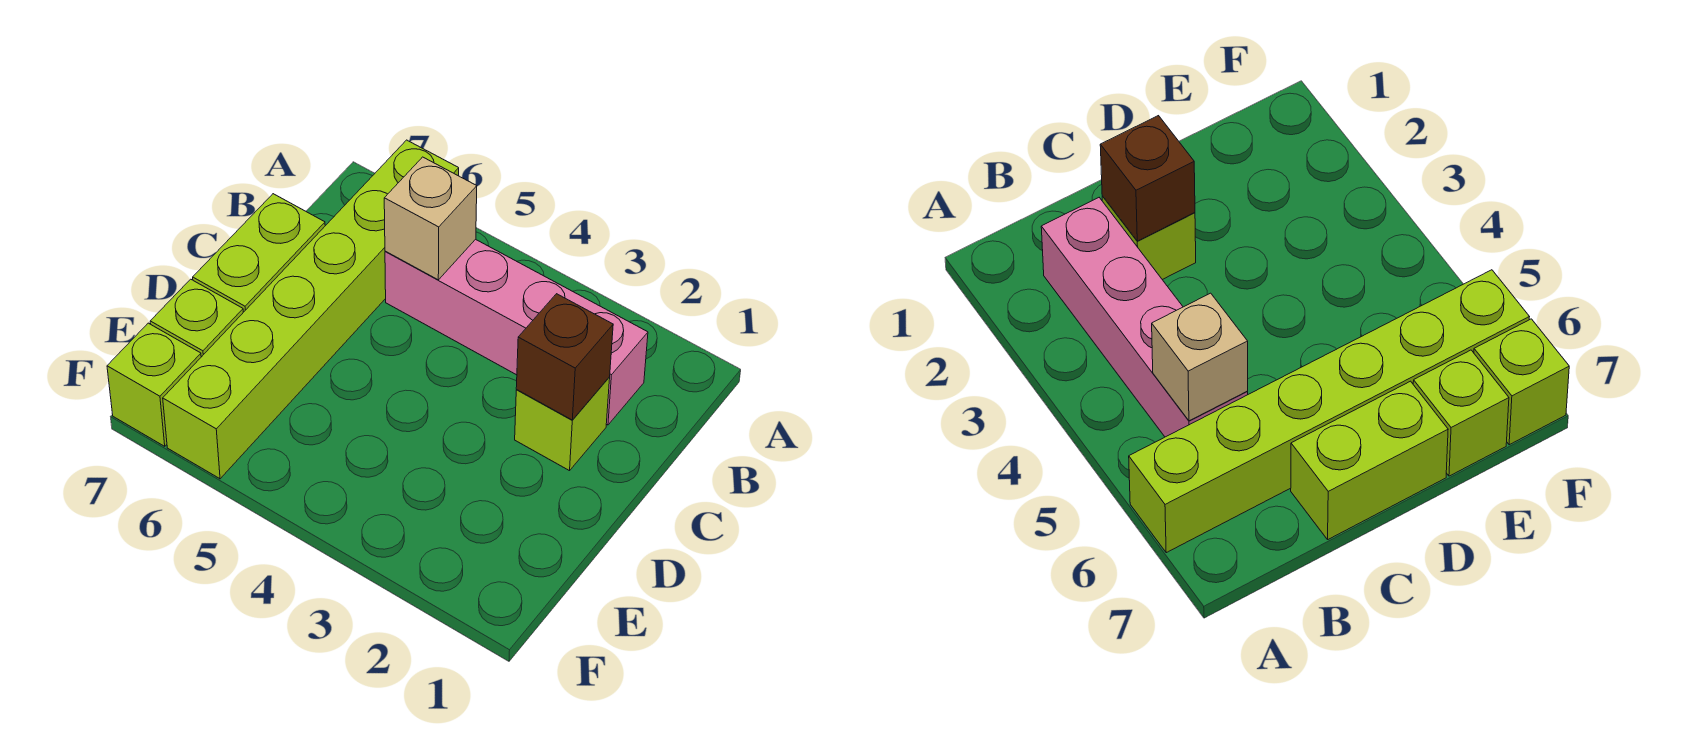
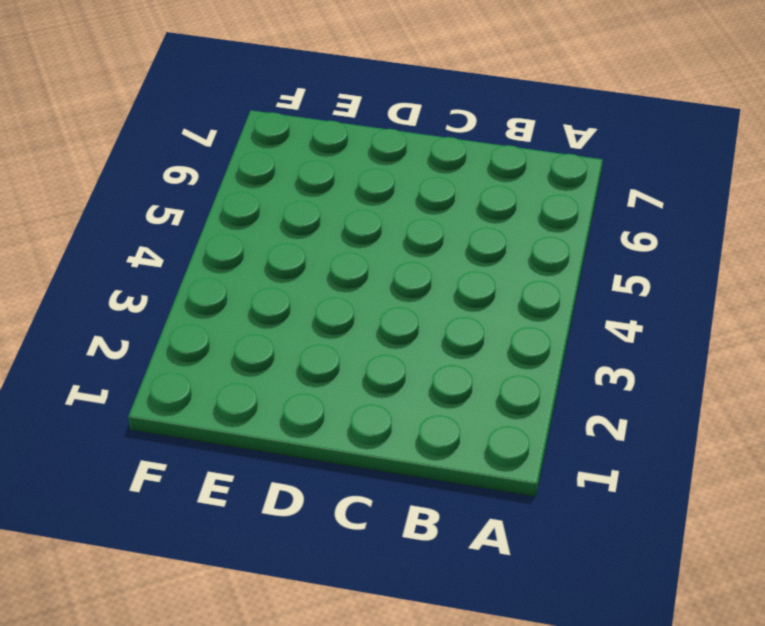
none -> lime 1x6 brick [163,140,459,479]
none -> pink 1x4 brick [385,239,648,425]

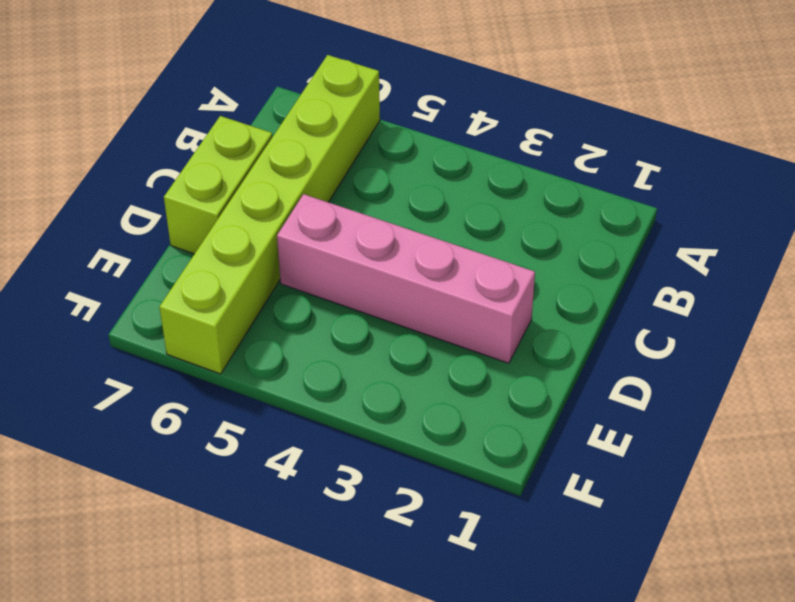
pink 1x4 brick [277,194,535,363] -> pink 1x4 brick moved to [385,239,648,425]
none -> lime 1x1 brick [515,377,610,471]
none -> lime 1x1 brick [150,279,243,357]

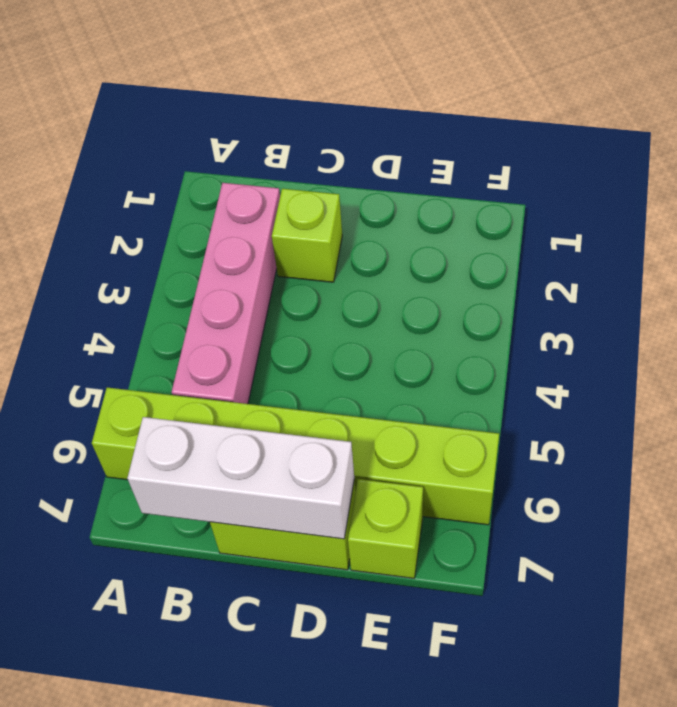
white 1x3 brick [127,417,354,539] -> none
none -> lime 1x1 brick [107,323,201,446]
none -> tan 1x1 brick [384,157,477,280]

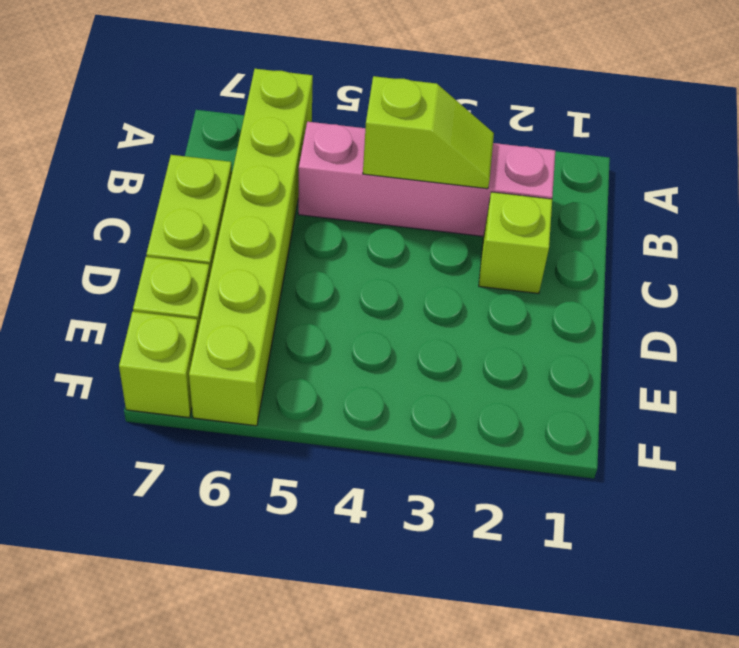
lime 1x2 slope [363,76,494,189] -> none
none -> tan 1x1 brick [384,157,477,280]
none -> brown 1x1 brick [516,294,613,420]

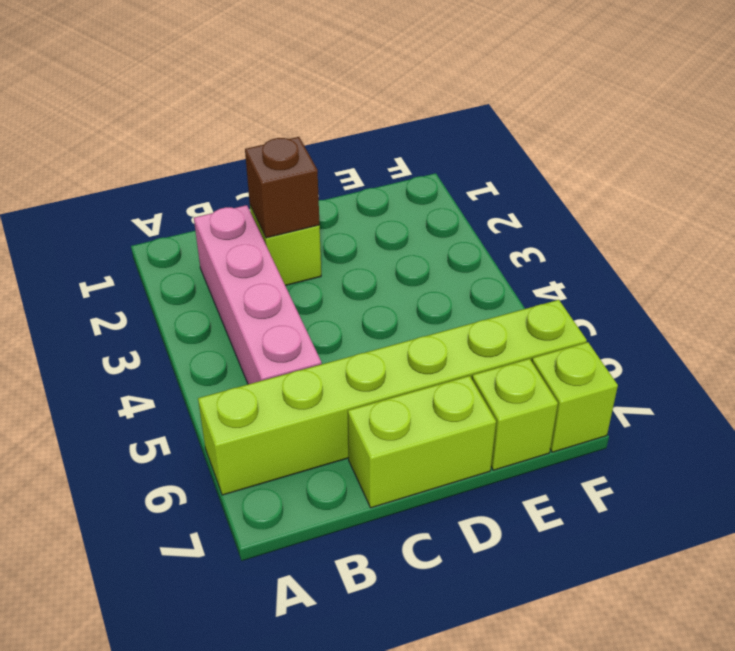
none -> tan 1x1 brick [384,157,477,280]

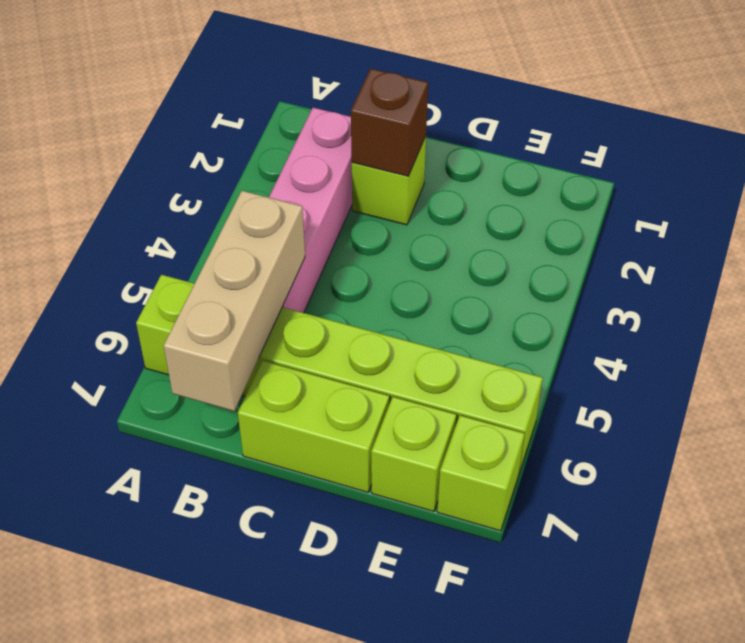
tan 1x3 brick [164,191,305,411] -> tan 1x1 brick [384,157,477,280]

